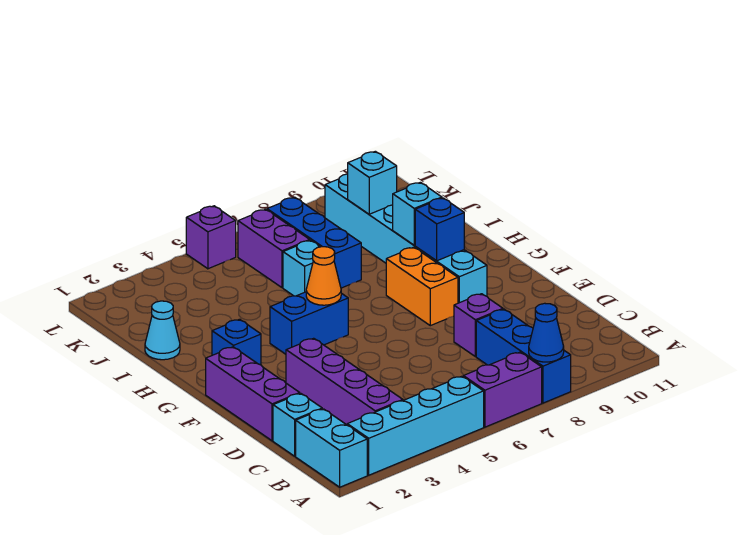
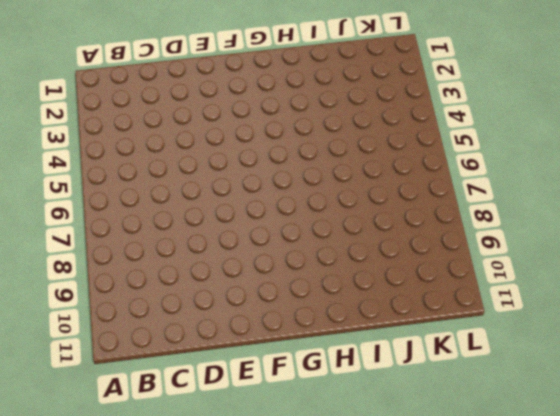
none -> cyan 1x2 brick [296,409,367,487]
none -> cyan 1x4 brick [347,376,484,475]
none -> purple 1x2 brick [463,352,542,427]

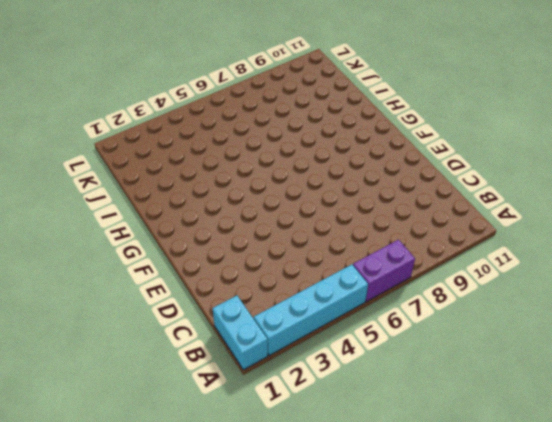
none -> blue 1x3 brick [476,309,571,403]
none -> purple 1x4 brick [286,338,403,425]
none -> cyan 1x1 brick [273,393,322,456]

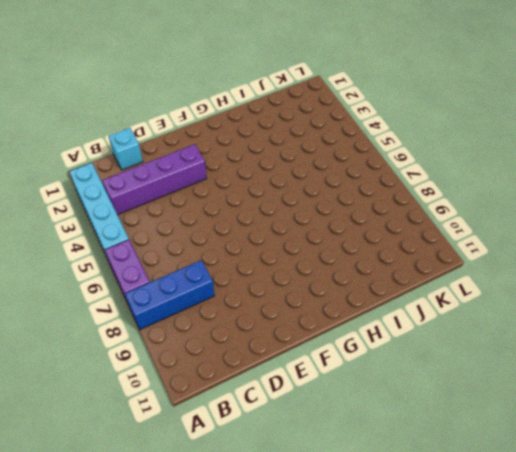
none -> cyan 1x2 brick [296,409,367,487]
none -> purple 1x3 brick [206,347,300,441]
none -> purple 1x1 brick [454,294,503,357]

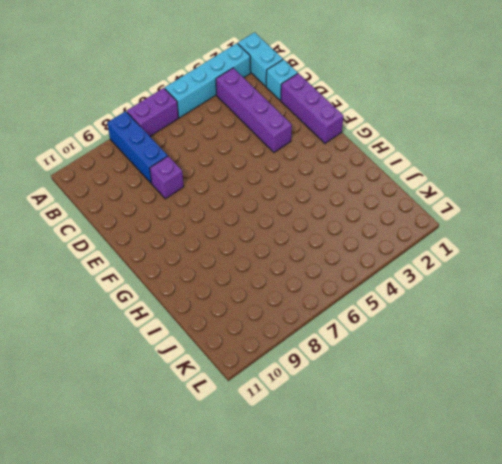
none -> orange 1x2 brick [386,247,458,326]
none -> cyan 1x6 brick [325,174,487,303]
none -> blue 1x1 brick [212,319,261,365]

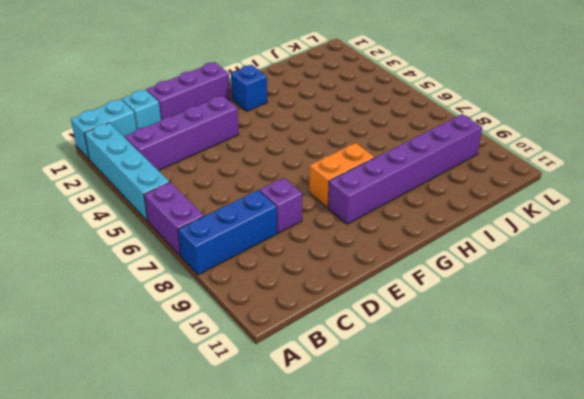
purple 1x6 brick [328,114,482,224] -> cyan 1x6 brick [325,174,487,303]
none -> blue 1x2 brick [270,292,348,354]
none -> cyan 1x1 cone [145,301,180,360]
none -> cyan 1x1 brick [283,240,320,296]

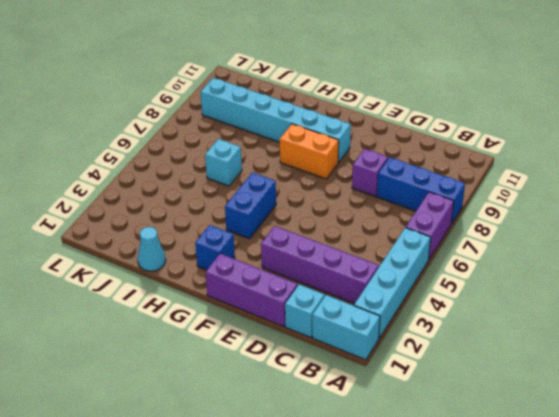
none -> blue 1x3 brick [267,197,361,288]
none -> purple 1x2 brick [238,209,310,288]
none -> purple 1x1 brick [186,206,236,269]

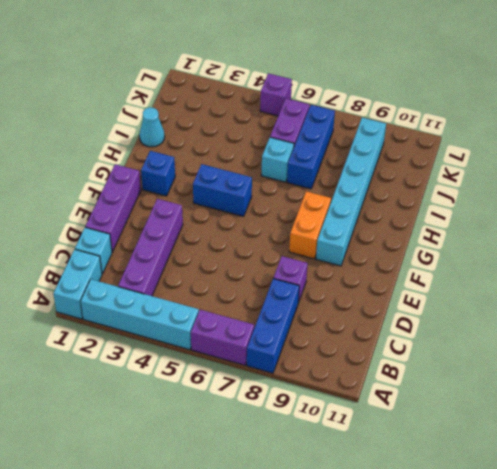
none -> blue 1x1 cone [529,303,564,362]
none -> orange 1x1 cone [306,247,341,305]
none -> blue 1x1 brick [415,198,464,261]

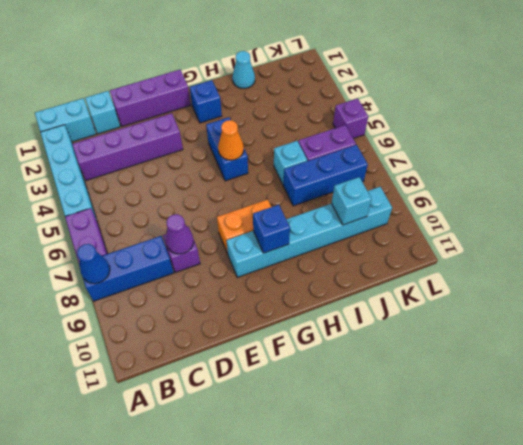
purple 1x1 cone [166,214,194,254] -> none
none -> cyan 1x1 brick [393,182,442,245]

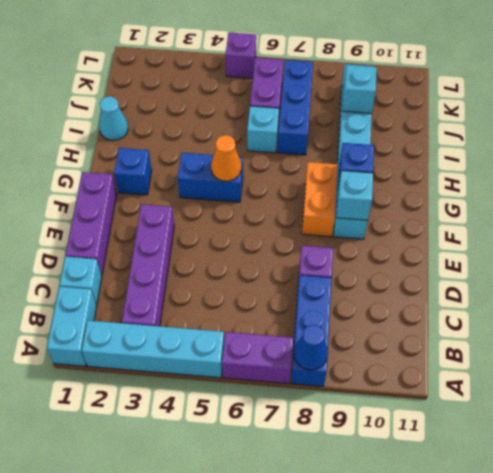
cyan 1x1 brick [337,171,373,220] -> cyan 1x1 brick moved to [393,182,442,245]

